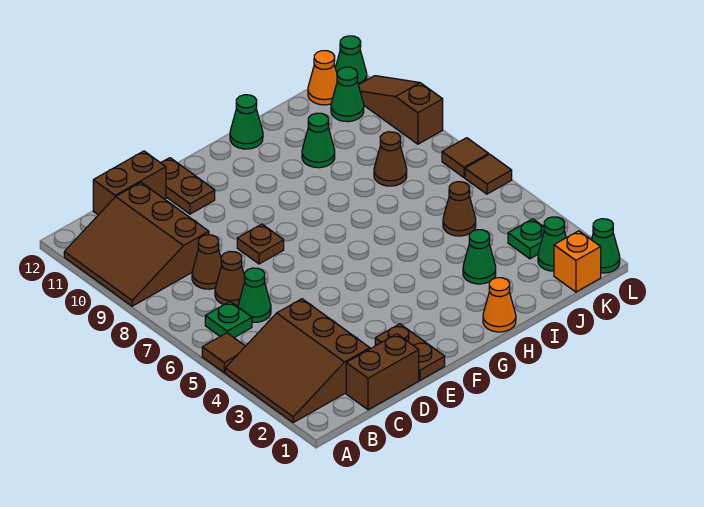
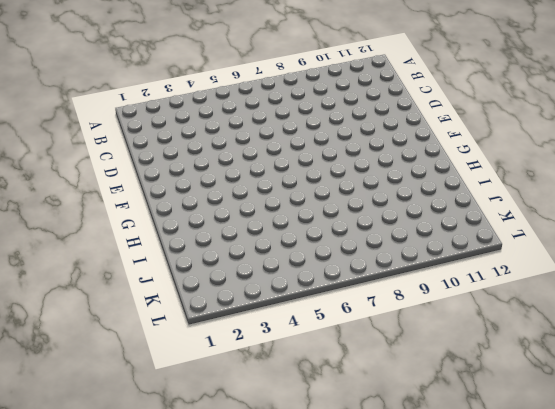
none -> brown 3x3 slope [225,299,370,422]
none -> brown 1x1 tile [202,333,245,373]
none -> brown 3x3 slope [64,182,209,306]

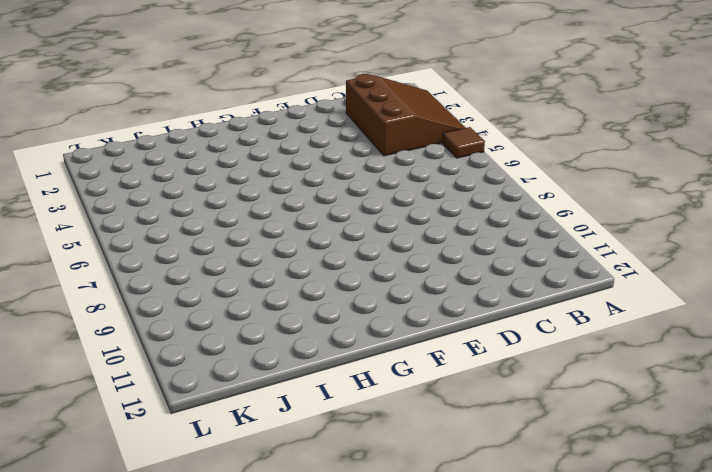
none -> brown 3x3 slope [64,182,209,306]
none -> green 1x1 plate [205,302,252,337]
none -> brown 1x2 brick [346,334,419,410]

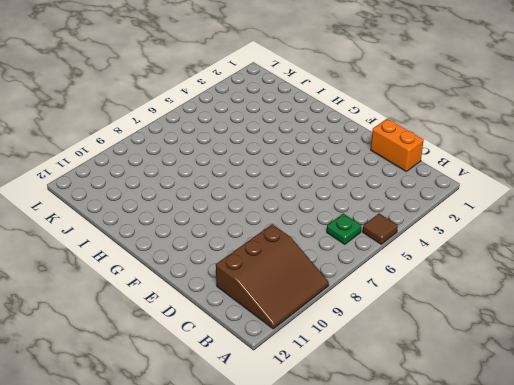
orange 1x2 brick [371,119,424,171] -> brown 1x2 brick [346,334,419,410]
none -> brown 3x3 slope [225,299,370,422]
none -> green 1x1 cone [238,268,271,322]
none -> brown 1x1 cone [215,251,244,305]

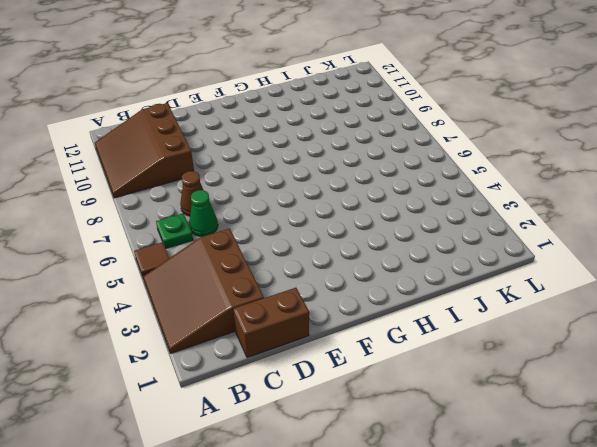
none -> brown 1x1 cone [192,235,222,289]
none -> brown 1x2 brick [93,151,166,215]
none -> brown 1x2 plate [375,324,445,380]

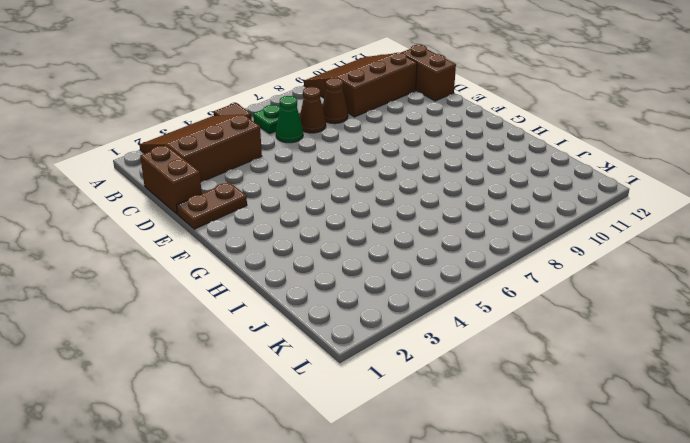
none -> brown 1x1 plate [237,224,284,264]
none -> brown 1x2 plate [161,158,215,214]
none -> orange 1x1 cone [483,278,516,332]

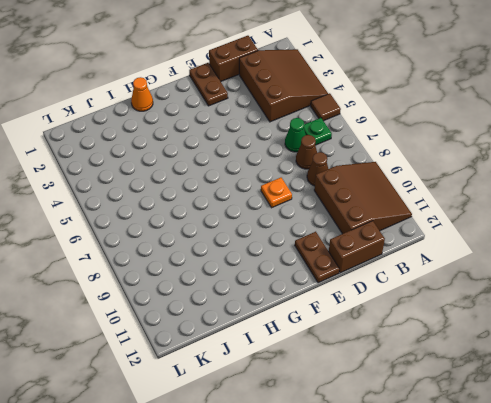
orange 1x1 plate [261,178,292,208] -> brown 1x1 plate [237,224,284,264]
none -> green 1x1 cone [230,95,263,149]
none -> green 1x1 cone [463,230,496,284]
none -> green 1x1 cone [302,113,335,168]

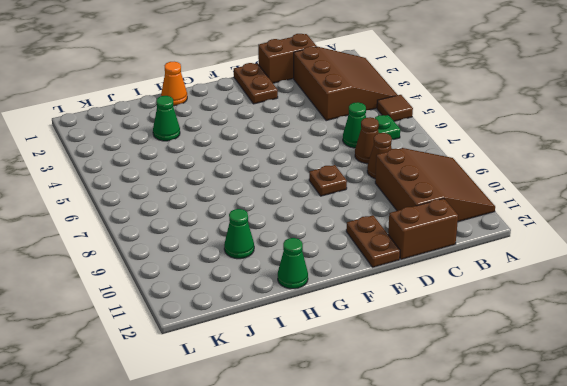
none -> brown 1x1 cone [443,182,476,236]
none -> brown 1x1 cone [374,132,407,186]
none -> orange 1x1 brick [554,231,601,292]

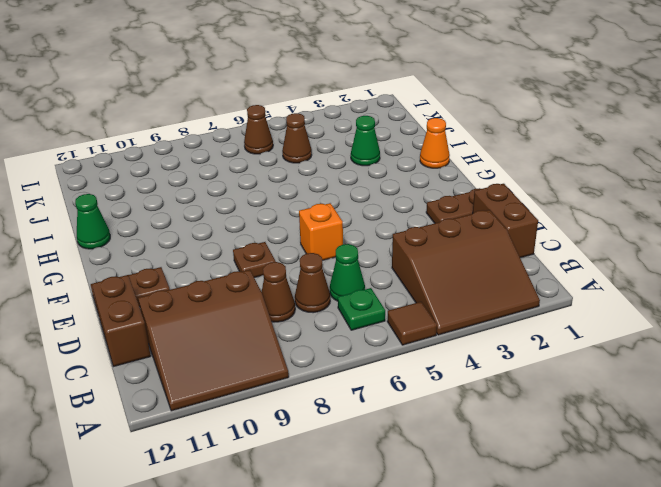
orange 1x1 brick [299,203,343,260] -> orange 1x1 brick moved to [554,231,601,292]
brown 1x1 cone [244,105,273,154] -> brown 1x1 cone moved to [374,132,407,186]
none -> green 1x1 cone [302,113,335,168]
none -> green 1x1 cone [538,217,566,271]
none -> green 1x1 plate [508,219,544,259]

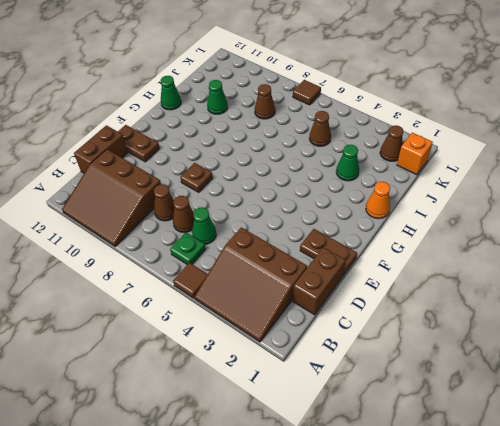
brown 1x1 cone [380,125,404,161] -> green 1x1 cone [538,217,566,271]
none -> green 1x1 plate [508,219,544,259]
none -> green 1x1 cone [331,67,364,122]
none -> orange 1x1 cone [308,51,337,105]

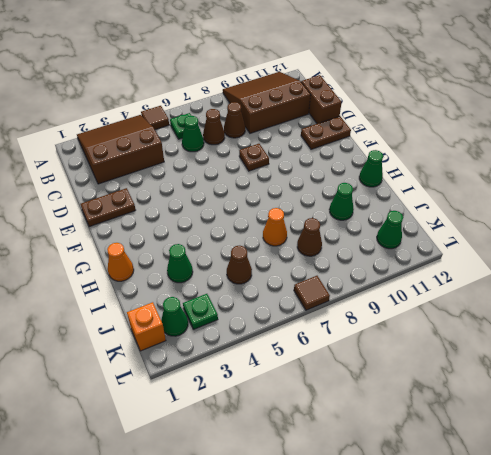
orange 1x1 cone [263,208,287,246] -> orange 1x1 cone moved to [308,51,337,105]
none -> brown 1x2 brick [346,334,419,410]
none -> green 1x1 cone [591,219,620,273]
none -> brown 1x1 tile [465,154,512,194]

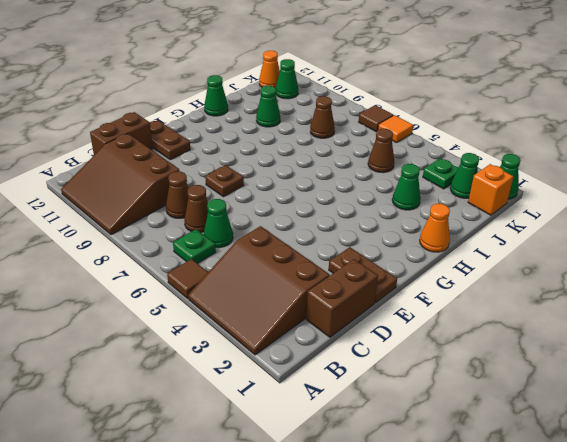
orange 1x1 tile [378,115,413,143] -> brown 1x1 tile [465,154,512,194]
none -> brown 1x3 slope [359,76,443,144]
none -> green 1x1 cone [335,36,367,85]

